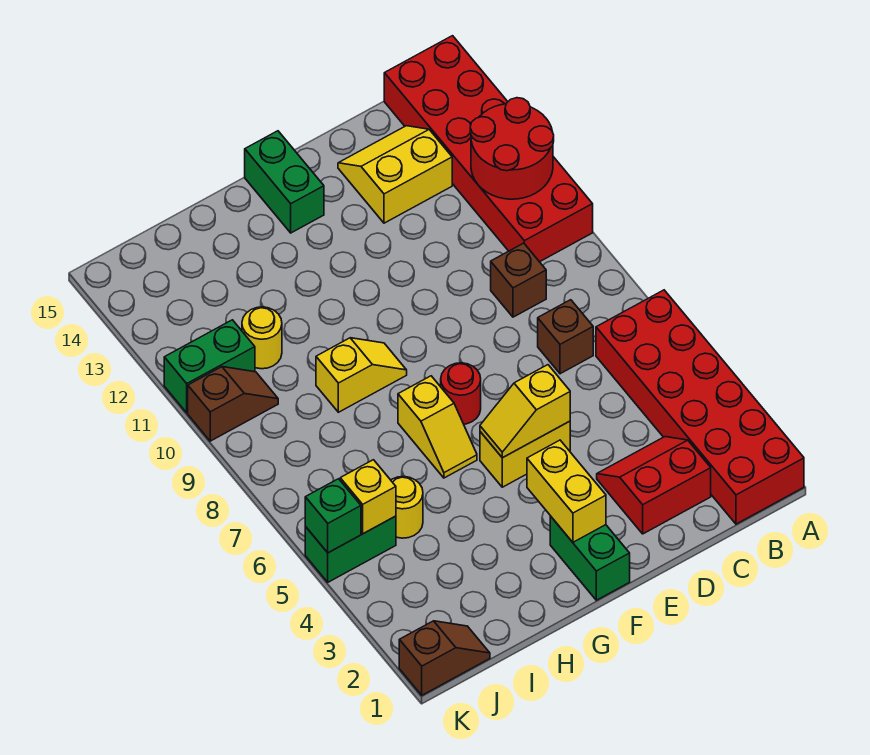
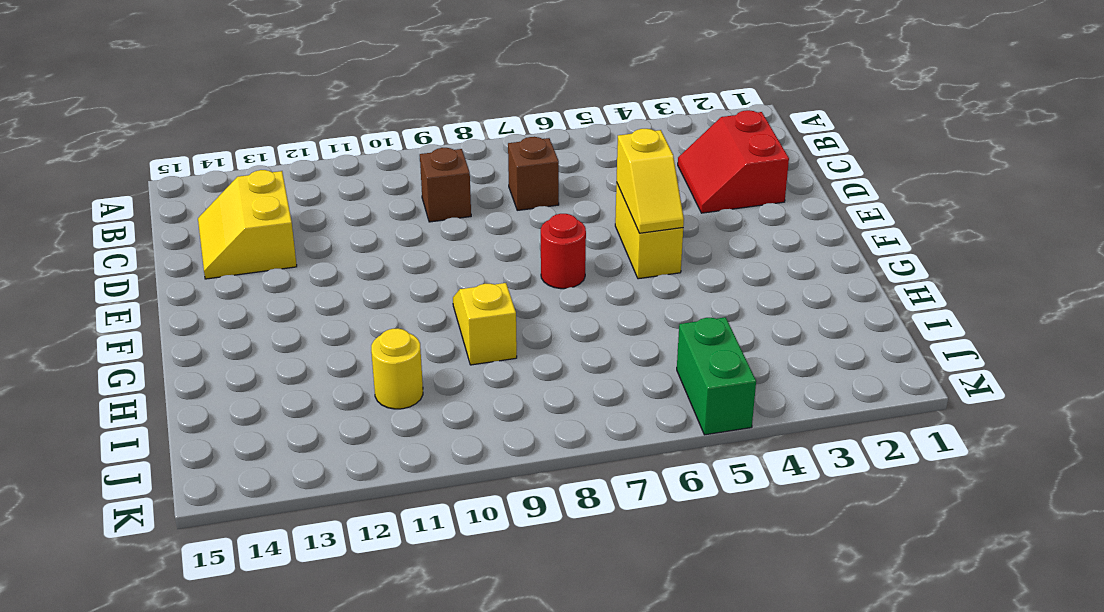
none -> red 2x6 brick [596,290,804,524]
none -> red 2x6 brick [384,36,593,262]
none -> green 1x2 brick [550,516,630,600]

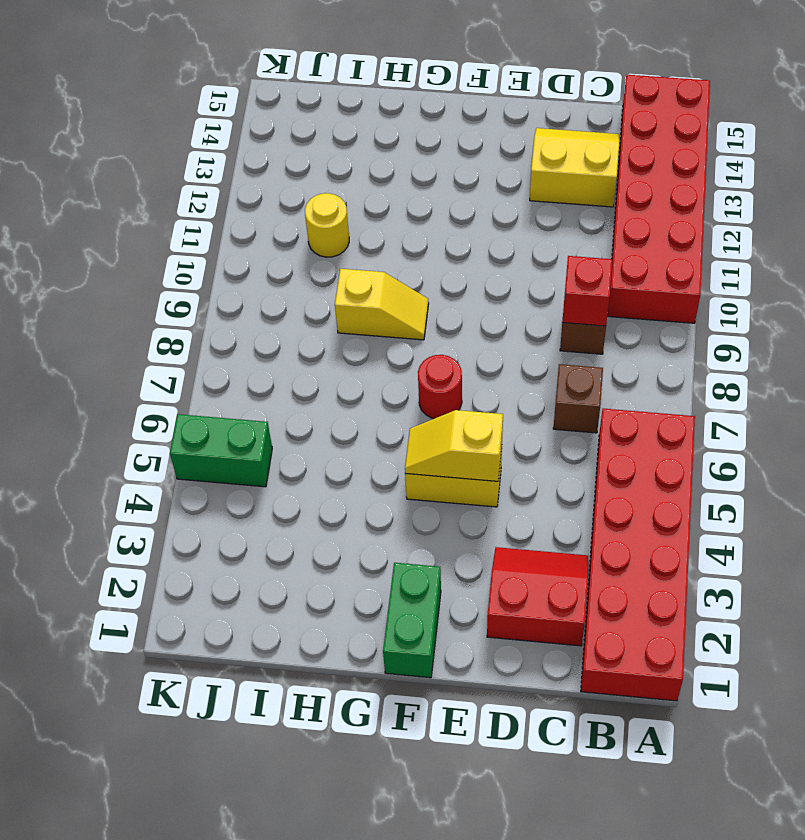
red 1x1 brick [562,256,612,326] -> none
none -> green 1x2 brick [245,131,324,233]
none -> yellow 1x2 slope [398,376,477,478]
none -> yellow 1x1 round brick [391,477,423,538]

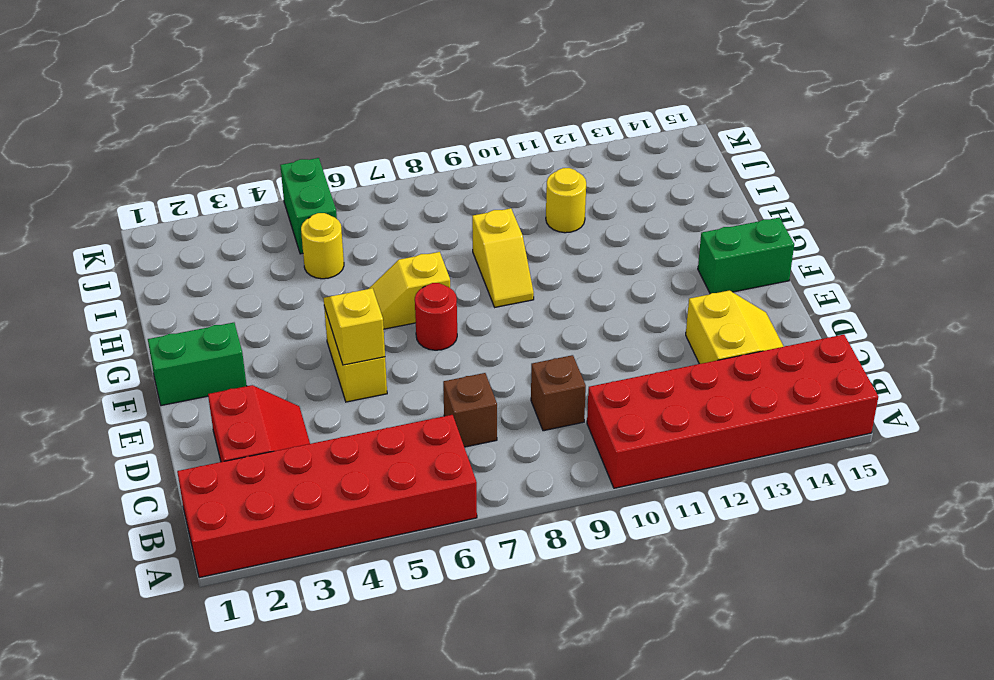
none -> brown 1x2 slope [399,621,490,695]
none -> brown 1x2 slope [188,367,278,441]
none -> green 1x2 brick [164,320,255,413]

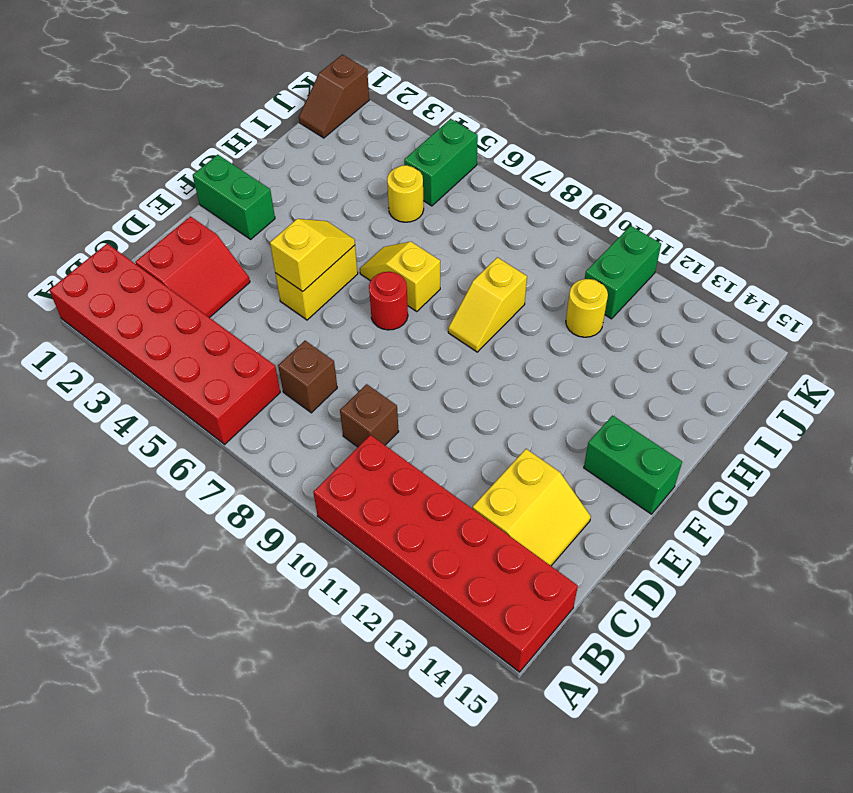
none -> brown 1x2 slope [188,367,278,441]
none -> red 2x2 round brick [470,98,554,199]
none -> yellow 1x2 brick [527,440,606,542]

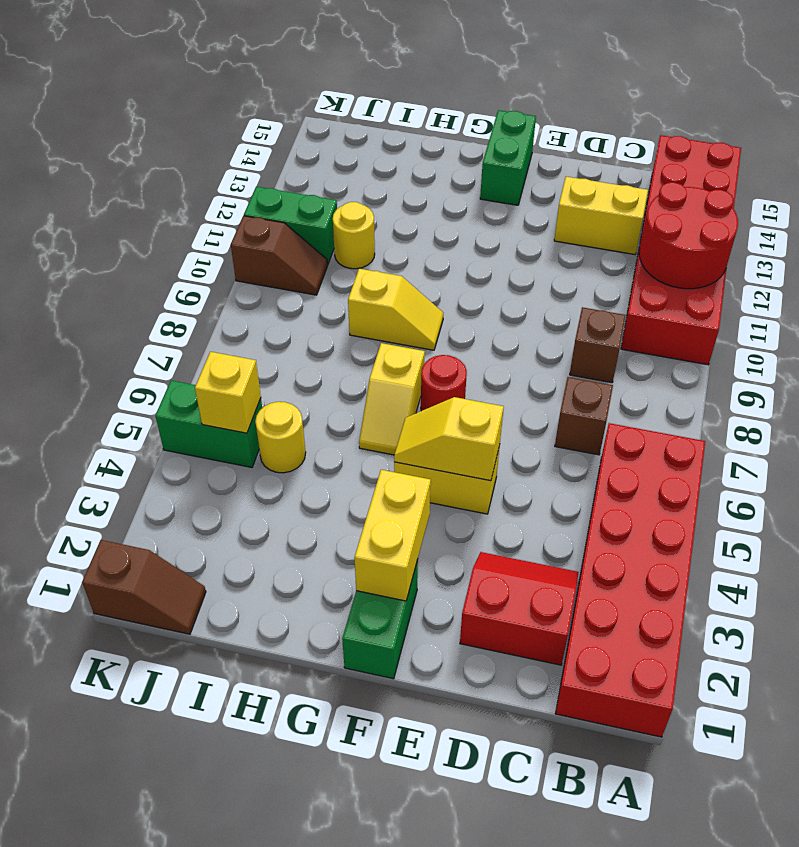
none -> green 1x1 brick [305,479,361,553]

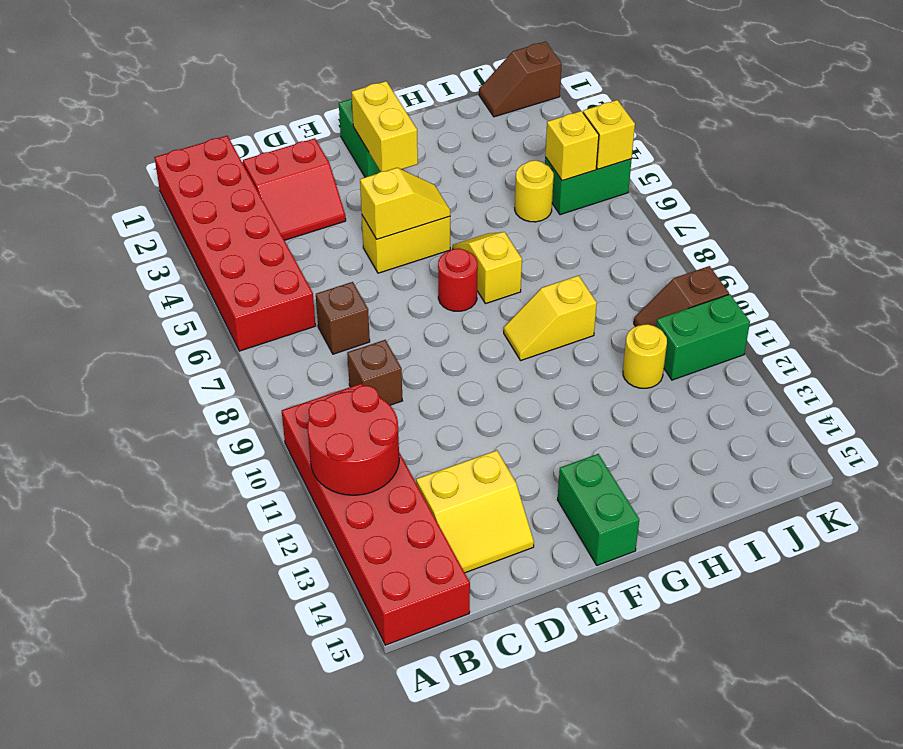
yellow 1x1 brick [583,100,635,169] -> green 1x1 brick [305,479,361,553]

